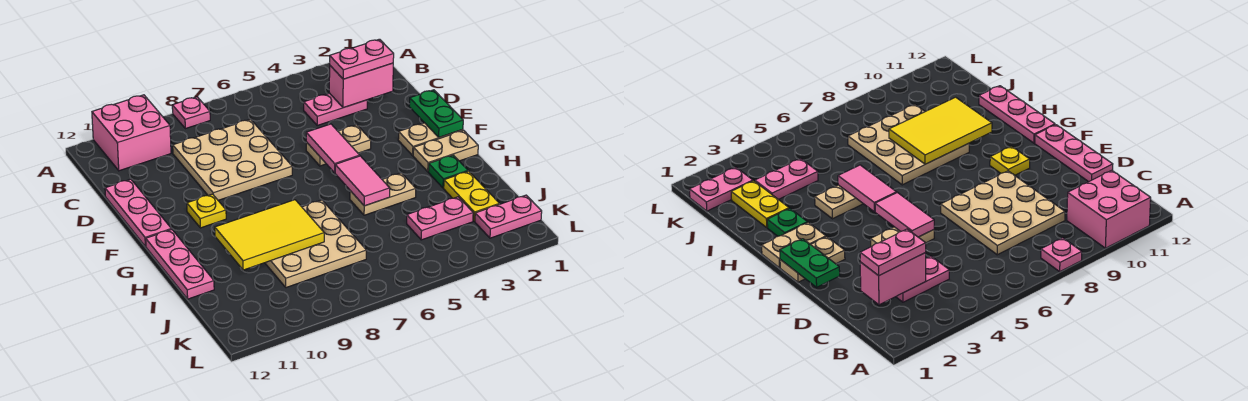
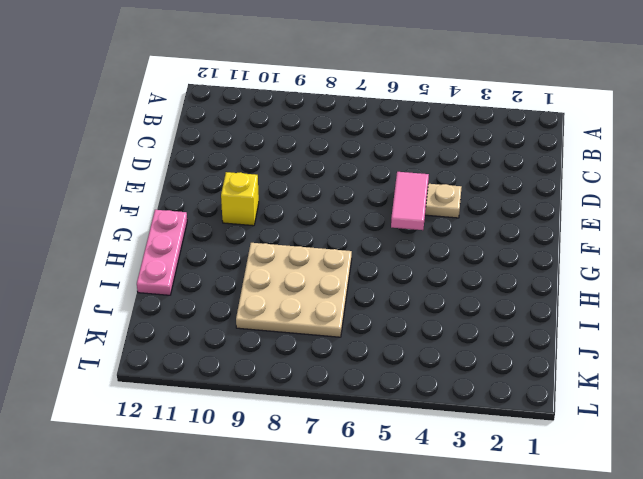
yellow 1x1 brick [221,172,259,226] -> yellow 1x1 plate [187,194,226,228]
none -> pink 1x1 plate [172,97,210,129]
none -> pink 2x2 brick [92,95,171,171]
none -> pink 1x2 plate [304,93,367,125]

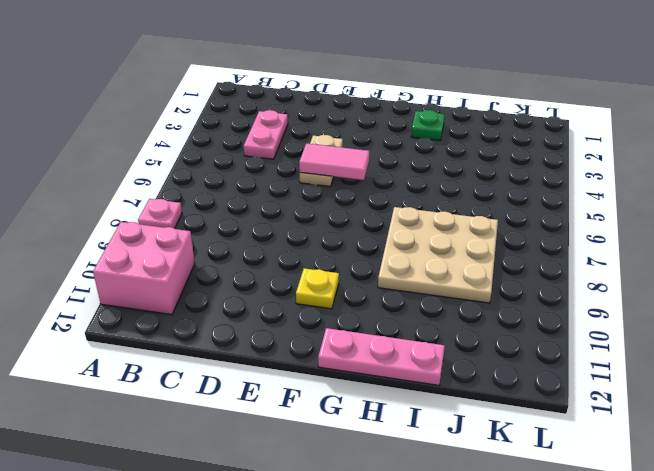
none -> tan 3x3 plate [173,119,292,200]
none -> pink 1x3 plate [105,179,171,247]
none -> tan 1x2 plate [398,123,463,155]

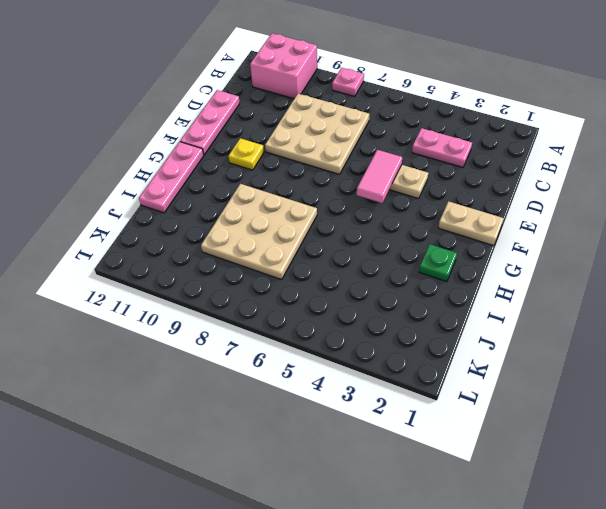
none -> tan 1x2 plate [413,130,478,171]
none -> tan 1x2 plate [350,173,416,215]
none -> yellow 1x2 plate [444,171,499,221]

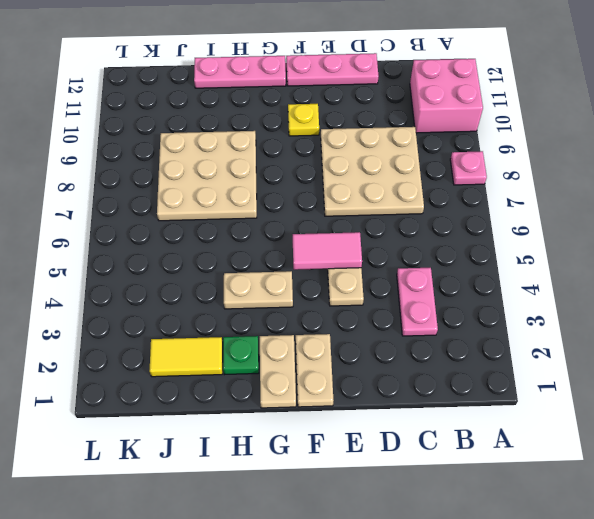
tan 1x2 plate [224,271,293,309] -> tan 1x2 plate turned to [350,173,416,215]
yellow 1x2 tile [150,337,223,377] -> yellow 1x2 plate [444,171,499,221]
none -> pink 1x2 plate [407,197,473,240]
none -> pink 1x2 plate [475,195,542,238]
none -> pink 1x2 brick [329,63,393,108]

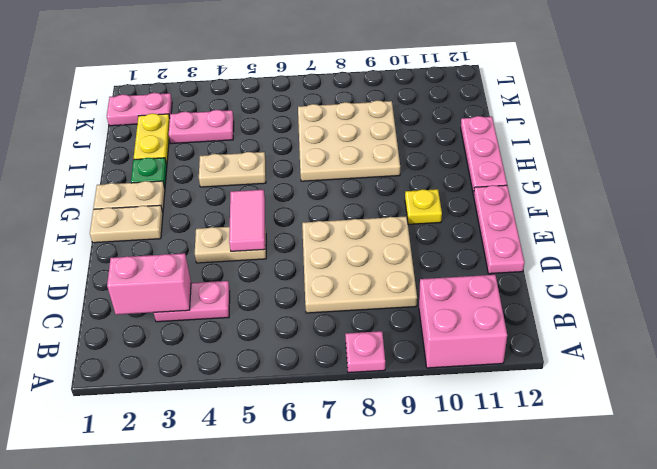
none -> green 1x2 plate [409,90,463,137]
none -> pink 1x2 tile [335,156,390,206]
none -> yellow 2x3 tile [215,200,324,270]

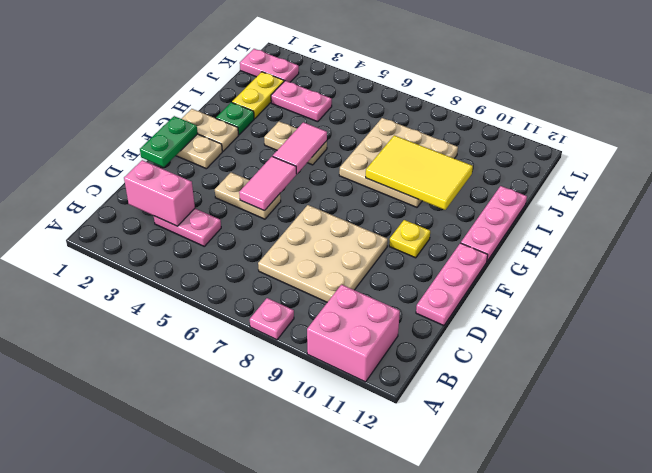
none -> pink 1x2 plate [330,39,394,79]

